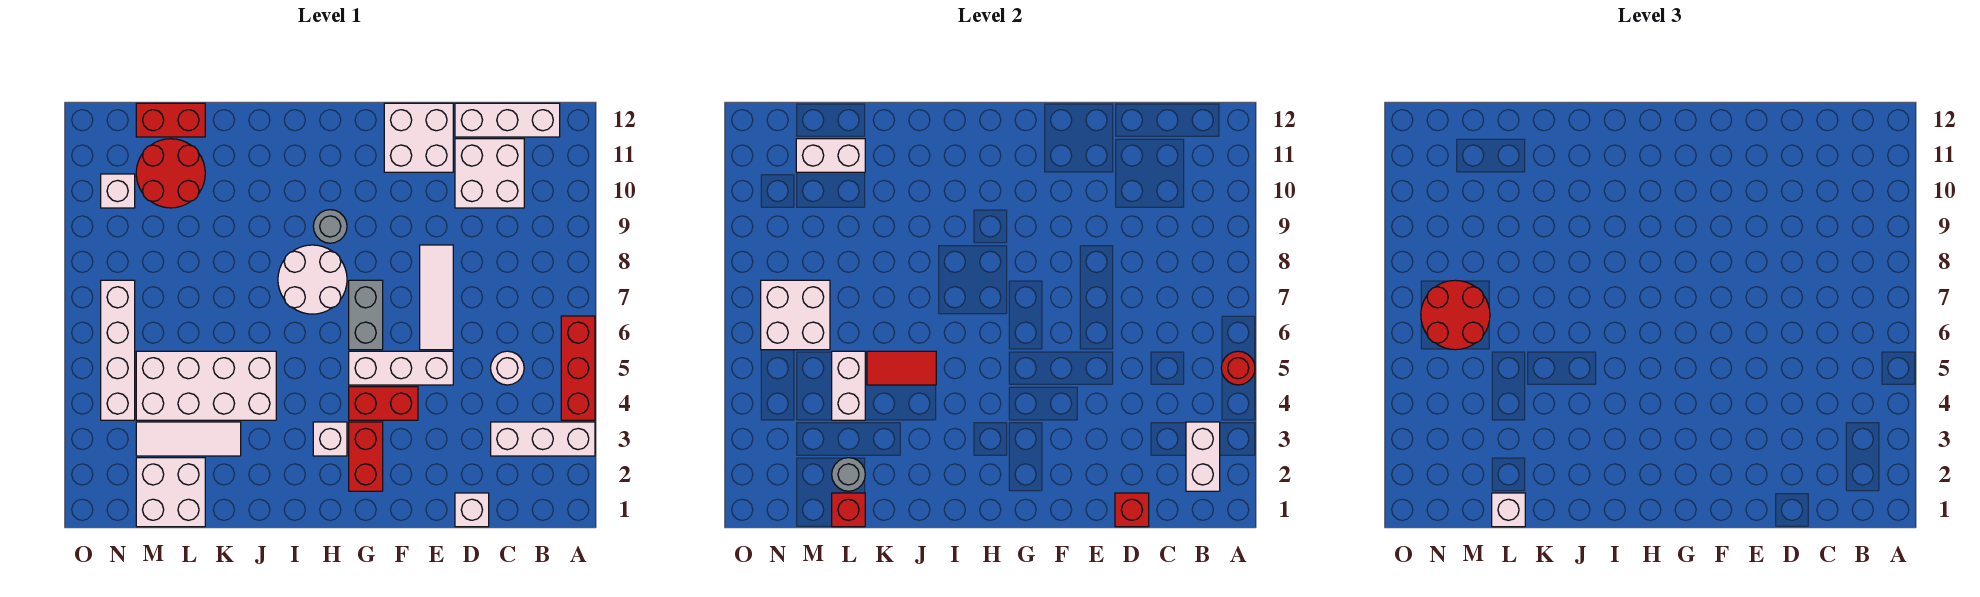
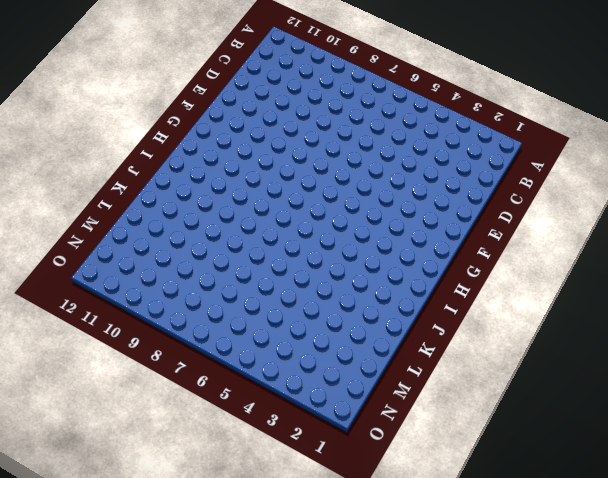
none -> white 1x3 brick [491,422,595,456]
none -> red 1x3 brick [561,316,595,420]
none -> white 1x3 brick [455,103,560,137]
none -> white 1x1 round brick [491,351,524,385]

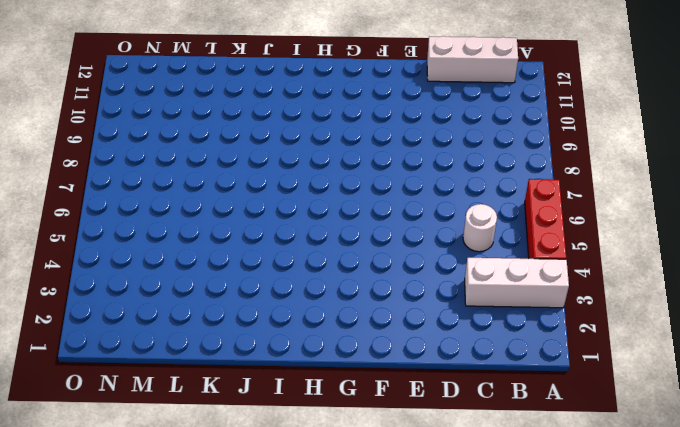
none -> white 2x2 brick [455,139,524,208]
none -> white 1x1 brick [455,493,489,527]
none -> white 1x3 brick [349,351,453,385]
none -> white 1x3 tile [420,245,453,350]

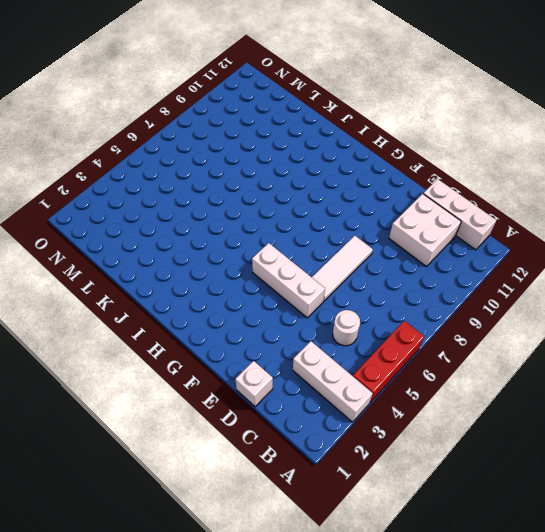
none -> white 2x2 brick [384,103,453,172]
none -> red 1x2 brick [349,387,418,420]
none -> red 1x2 brick [349,422,383,491]
none -> grey 1x2 brick [349,280,383,350]

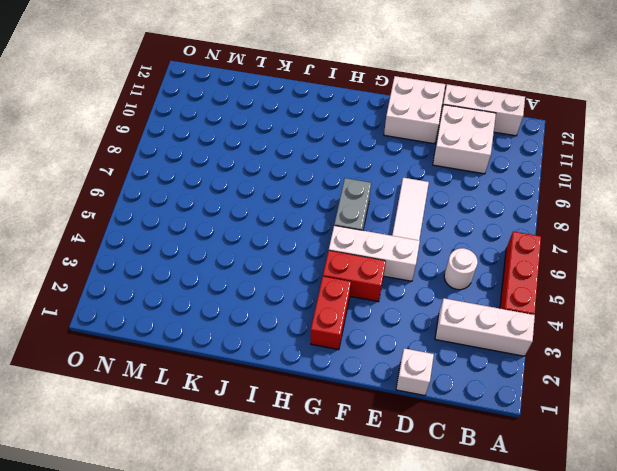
none -> white 1x1 brick [313,422,347,456]
none -> white 2x2 round brick [278,245,347,314]
none -> grey 1x1 round brick [313,210,347,243]
none -> white 2x4 brick [136,351,276,420]

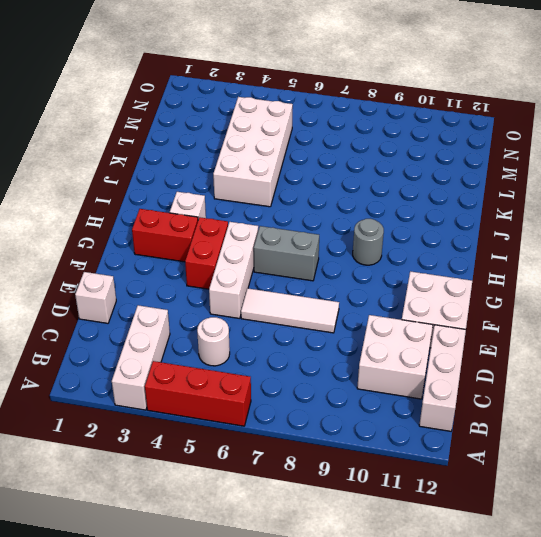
none -> white 2x2 round brick [278,245,347,314]
none -> white 1x3 tile [136,422,241,456]
none -> white 2x2 brick [136,458,205,527]
none -> red 2x2 round brick [136,139,205,208]

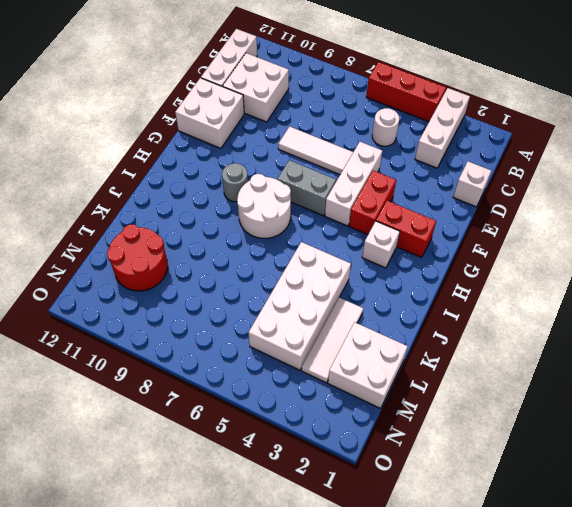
none -> red 1x2 brick [136,103,205,137]
none -> white 1x4 brick [101,280,135,420]
none -> white 1x1 brick [101,174,135,208]
none -> red 1x1 round brick [1221,351,1255,385]

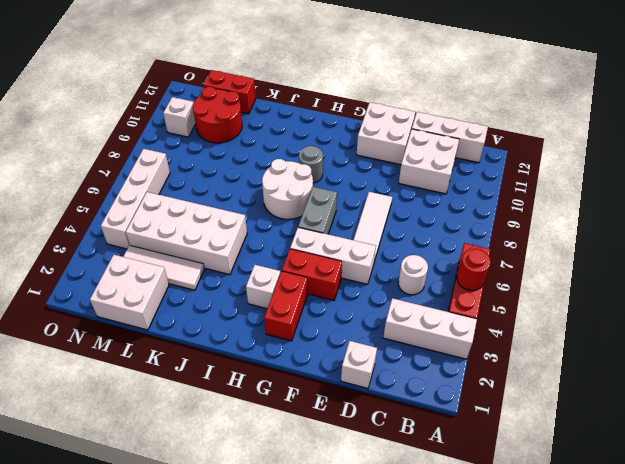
none -> white 1x2 brick [1186,422,1220,491]
none -> red 1x1 brick [1115,493,1149,527]
none -> red 1x2 tile [867,351,936,385]
none -> red 1x1 brick [832,493,865,527]

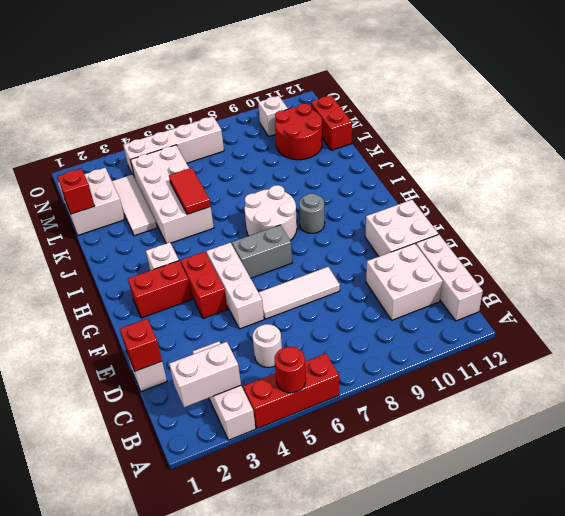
none -> grey 1x1 round brick [832,458,865,491]
none -> white 1x2 brick [832,351,865,420]
none -> white 1x2 brick [796,139,865,172]
none -> white 2x2 brick [761,280,830,350]

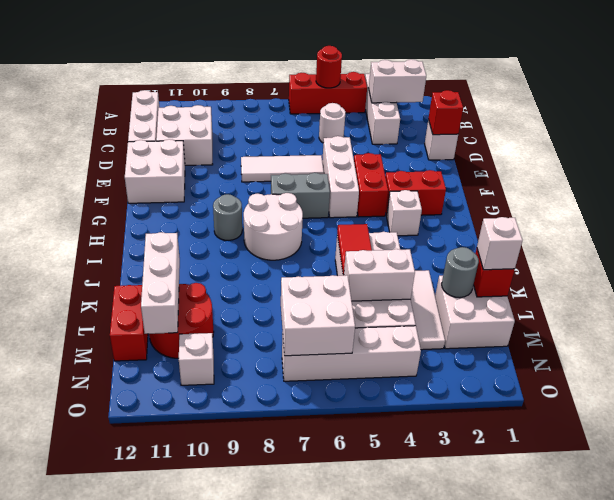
white 1x3 brick [141,232,180,334] -> white 1x2 brick [796,139,865,172]
none -> red 2x2 round brick [1421,280,1490,350]

